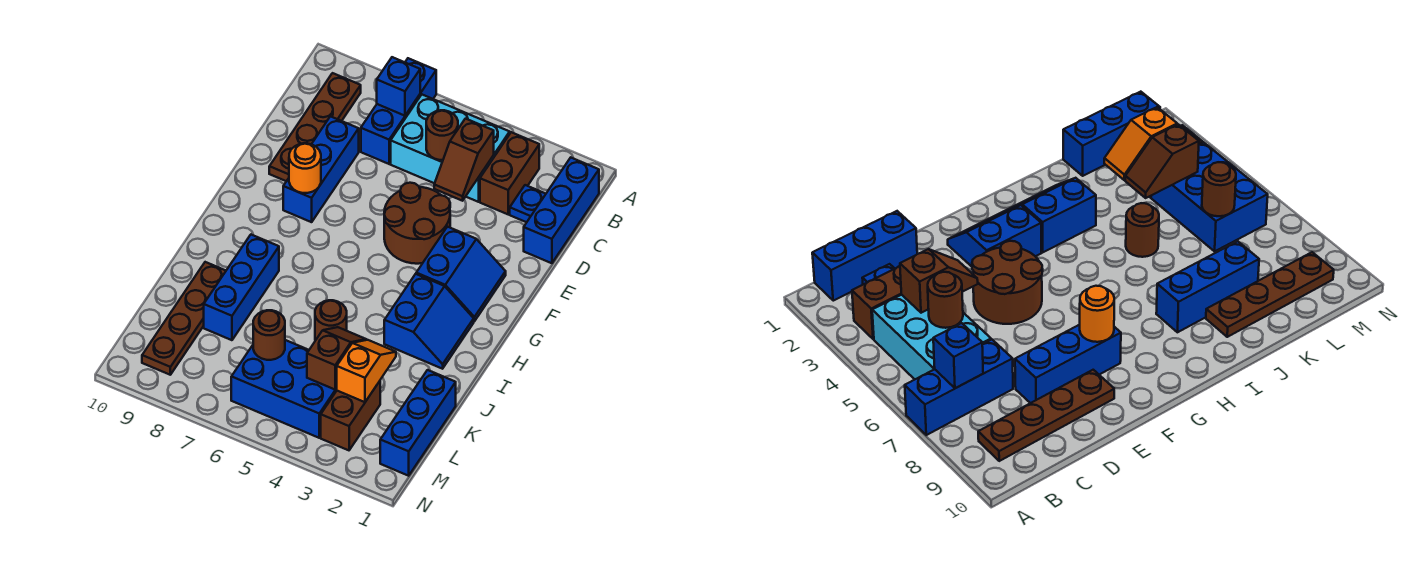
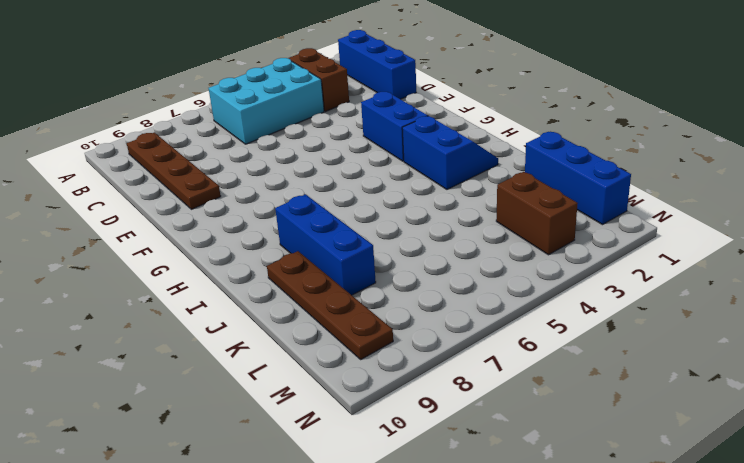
none -> blue 1x3 brick [361,58,436,164]
none -> blue 1x1 plate [510,185,546,222]
none -> blue 1x3 brick [283,116,359,222]

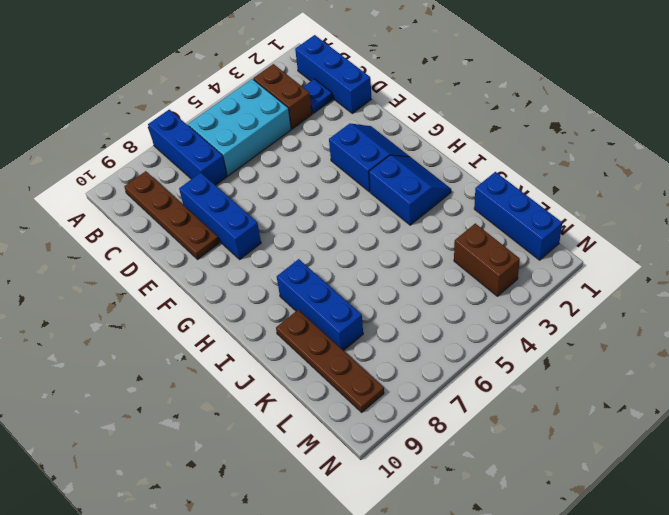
none -> brown 2x2 round brick [384,183,450,264]
none -> brown 1x1 round brick [315,300,347,340]
none -> blue 2x3 brick [231,340,337,438]

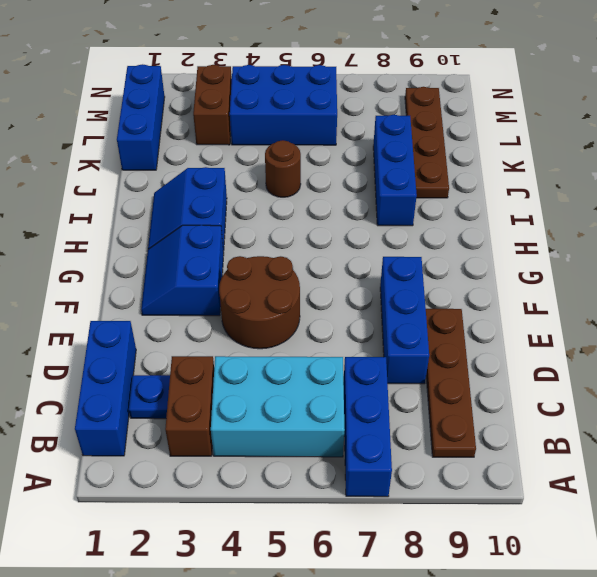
none -> blue 1x1 brick [377,57,420,116]
none -> brown 1x2 slope [434,119,494,201]
none -> brown 1x1 round brick [426,110,458,160]

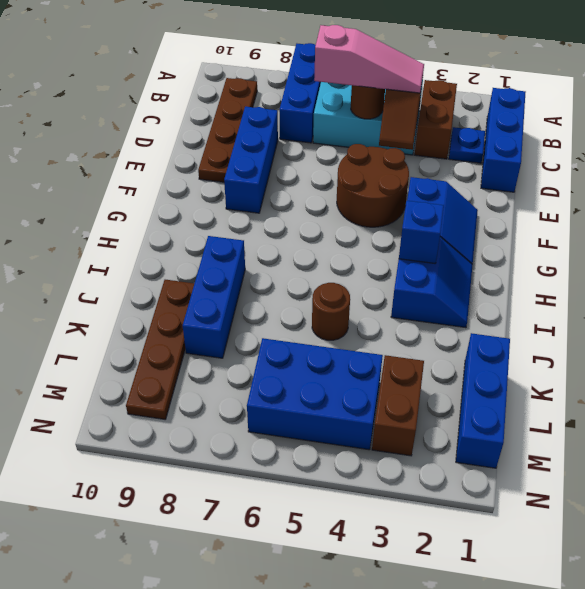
pink 1x3 slope [314,25,424,93] -> none
blue 1x1 brick [399,201,444,263] -> blue 1x1 brick moved to [377,57,420,116]
none -> orange 1x1 round brick [289,143,321,193]
none -> orange 1x2 slope [337,340,396,402]
none -> brown 1x2 slope [307,327,366,389]

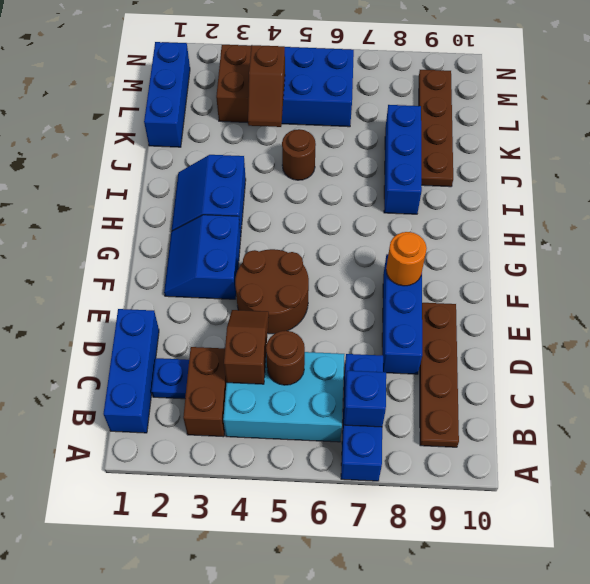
none -> orange 1x2 slope [337,340,396,402]
none -> brown 1x1 round brick [253,310,285,360]

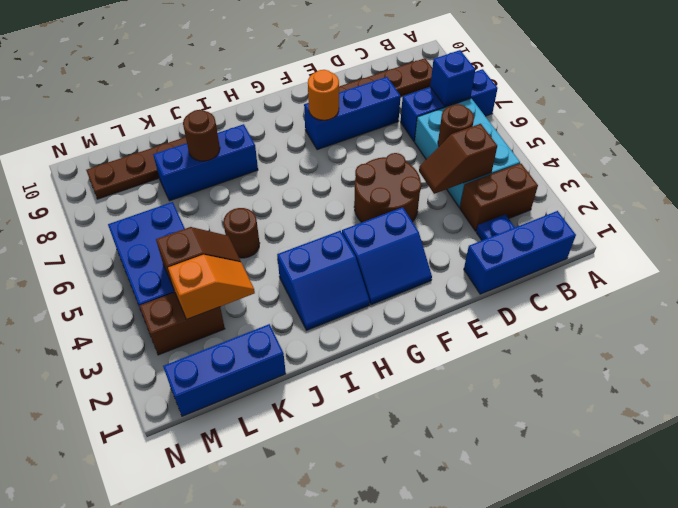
brown 1x1 round brick [183,110,220,161] -> brown 1x1 round brick moved to [253,310,285,360]

